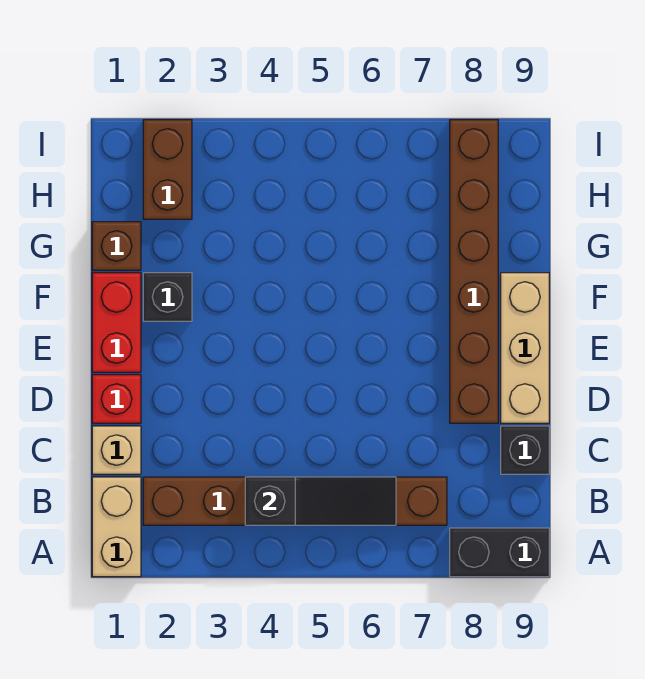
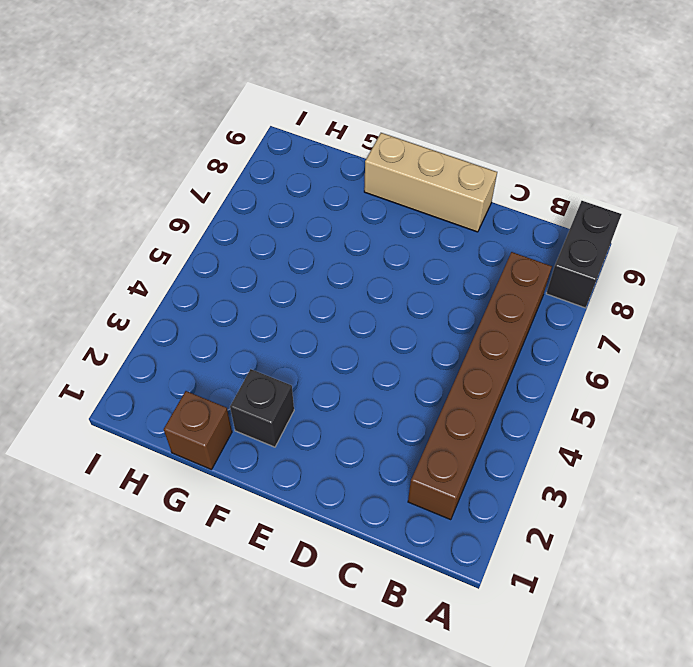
none -> tan 1x2 brick [92,477,141,577]
none -> tan 1x1 brick [92,426,141,474]
none -> black 1x1 brick [501,426,549,474]

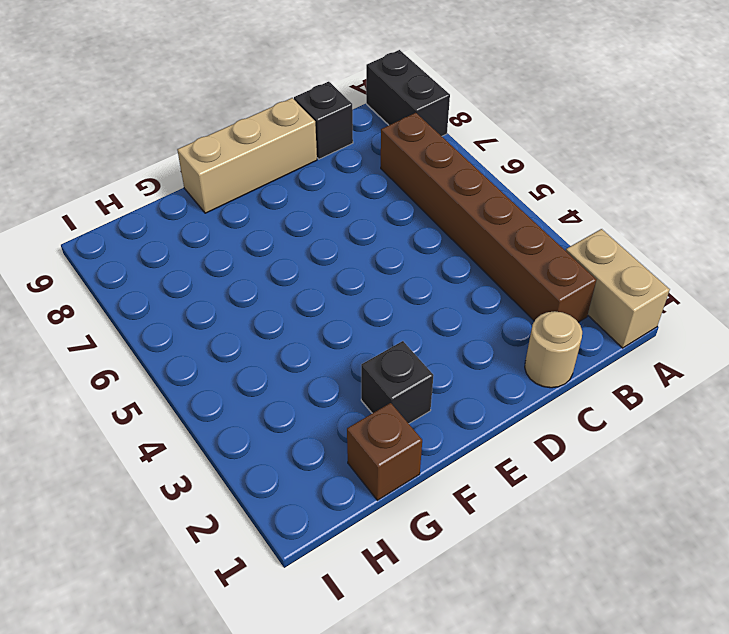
tan 1x2 brick [566,229,670,348] -> tan 1x2 brick turned to [92,477,141,577]
tan 1x1 round brick [525,311,582,388] -> tan 1x1 brick [92,426,141,474]
none -> red 1x1 brick [92,375,141,423]
none -> brown 1x6 brick [450,120,498,423]
none -> red 1x2 brick [92,273,141,372]

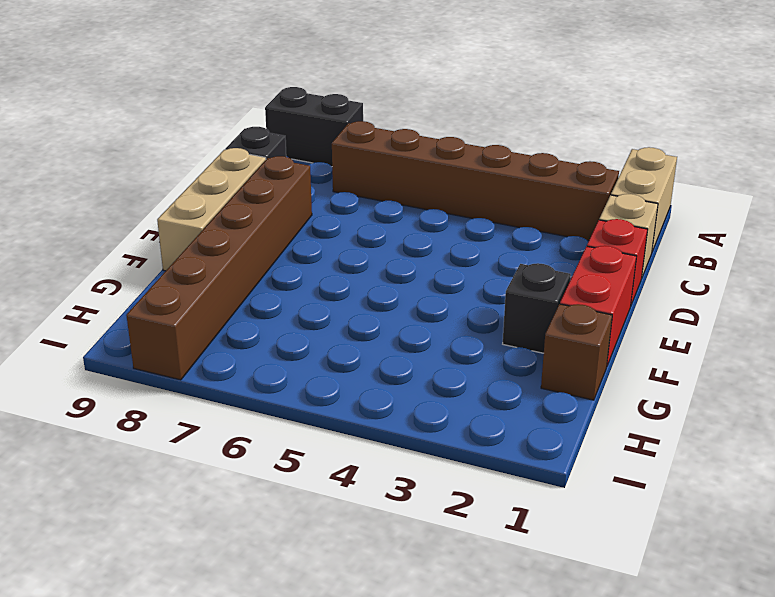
none -> brown 1x2 brick [143,120,192,219]
none -> black 1x3 slope [245,477,396,525]

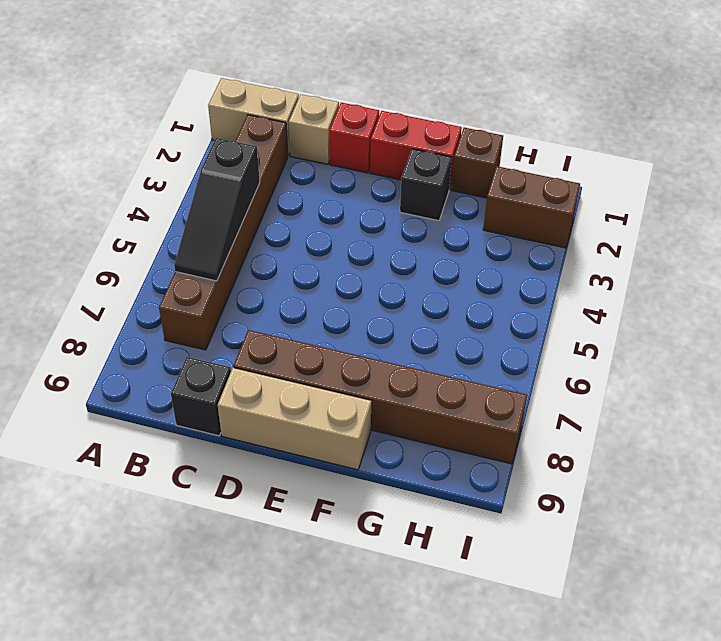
none -> black 1x2 brick [450,528,549,577]

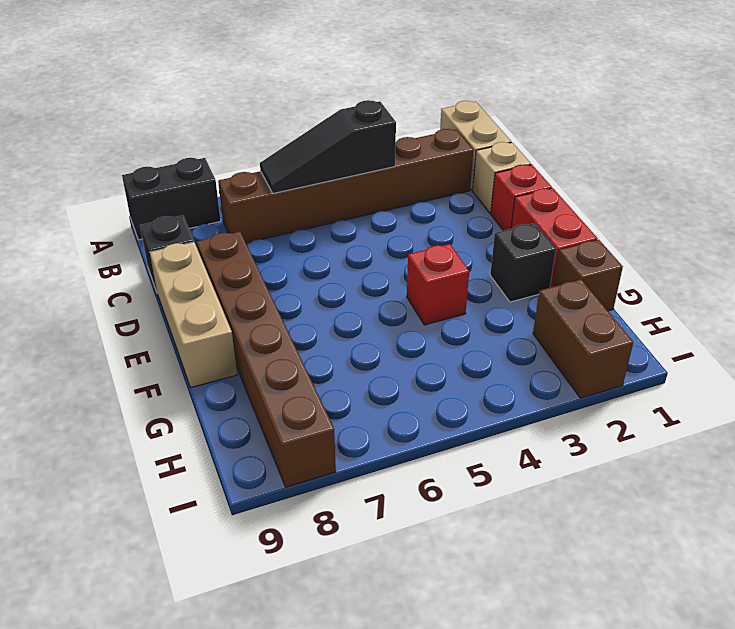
red 1x1 brick [407,244,469,325] -> none

